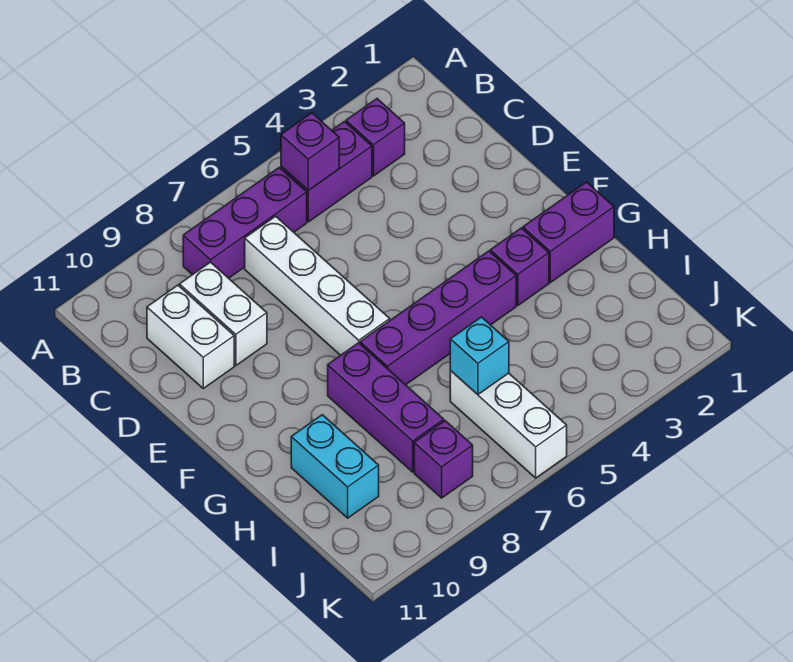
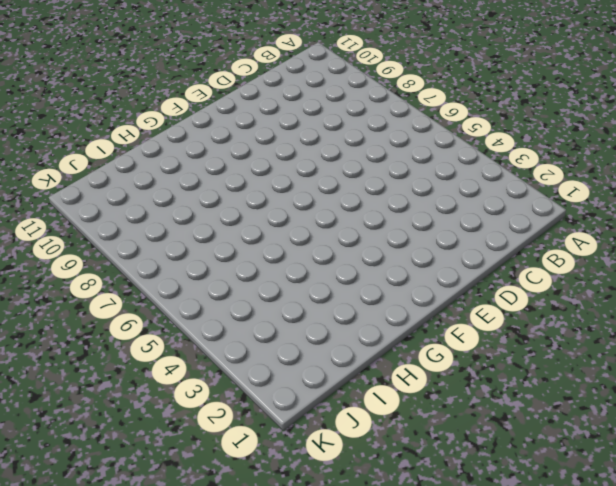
none -> purple 1x1 brick [346,99,405,176]
none -> purple 1x2 brick [281,122,372,222]
none -> purple 1x3 brick [183,167,307,278]

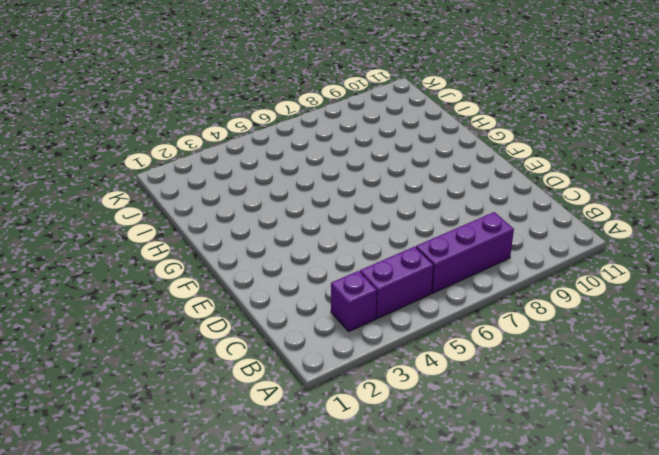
none -> white 1x4 brick [245,216,390,355]
none -> white 1x2 brick [179,262,267,366]
none -> white 1x2 brick [147,285,234,388]

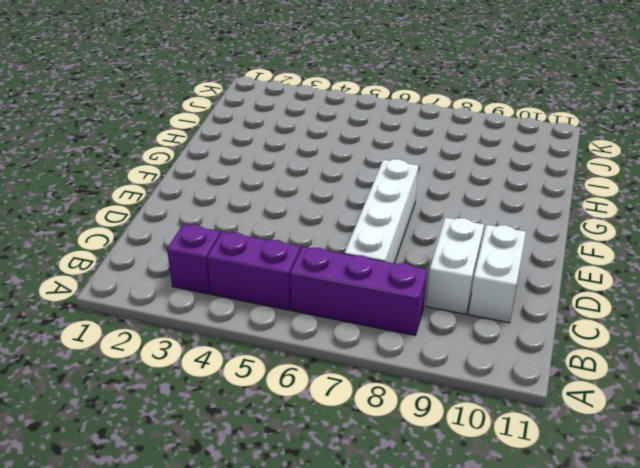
none -> purple 1x2 brick [523,182,614,283]
none -> purple 1x1 brick [490,228,549,305]
none -> purple 1x4 brick [360,251,516,385]

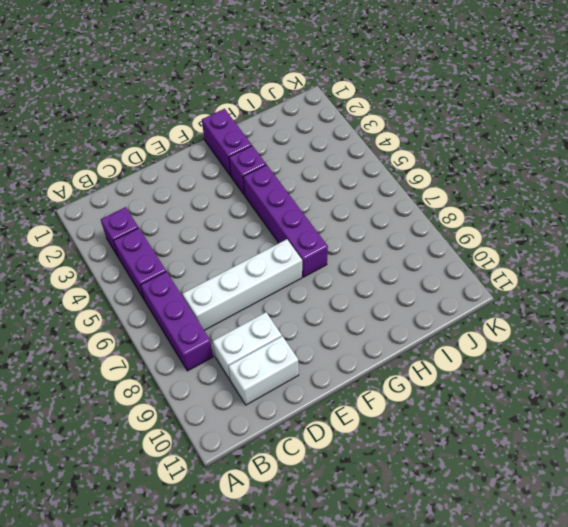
none -> purple 1x3 brick [328,343,444,472]
none -> cyan 1x2 brick [291,415,379,518]
none -> white 1x3 brick [450,371,567,478]

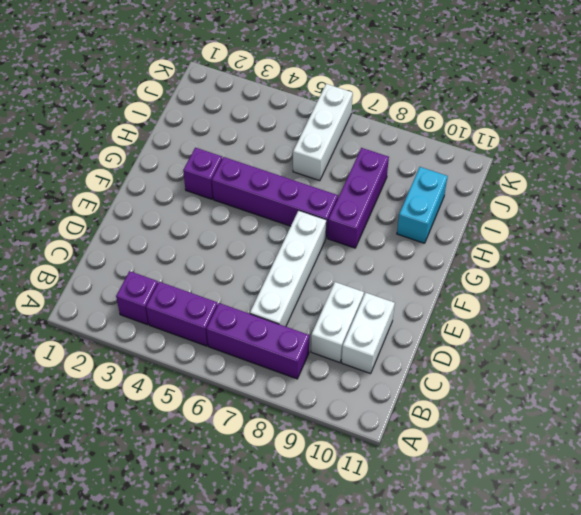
none -> purple 1x2 brick [523,182,614,283]
none -> purple 1x1 brick [414,421,473,498]
none -> purple 1x1 brick [281,113,339,190]

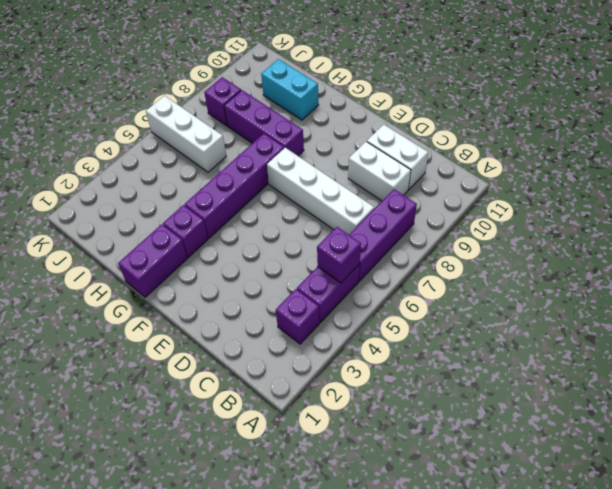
none -> cyan 1x1 brick [450,317,509,394]

